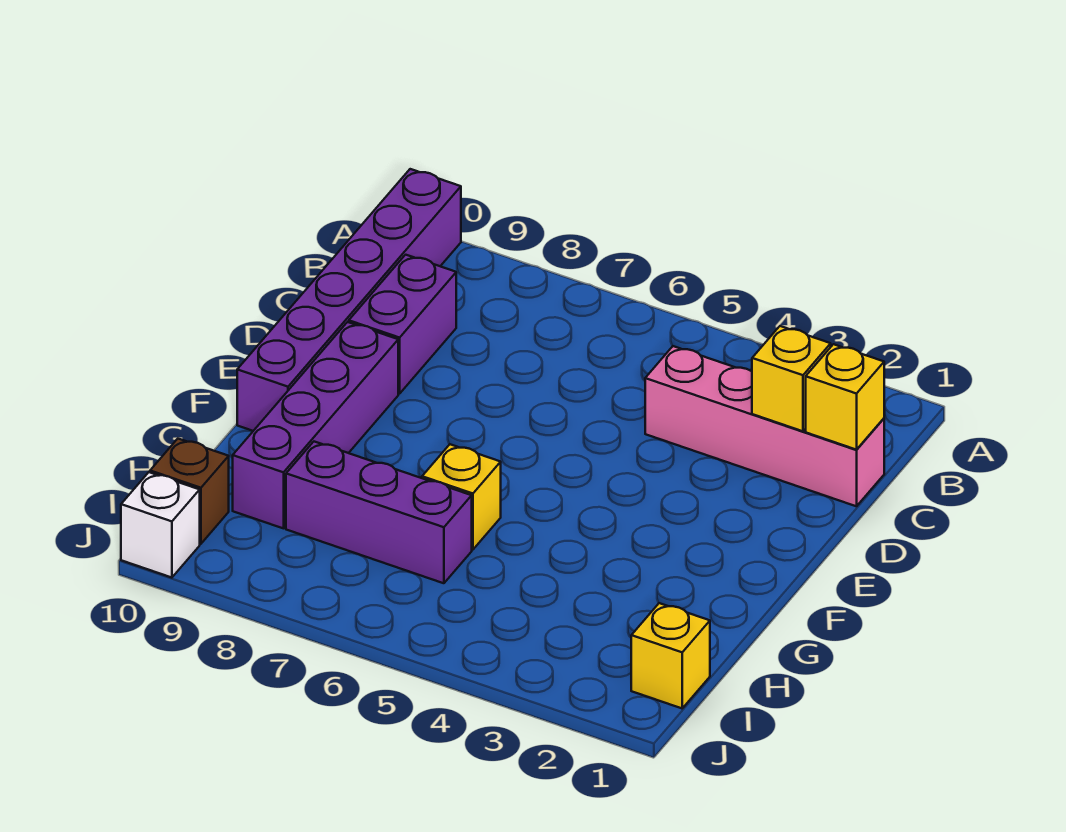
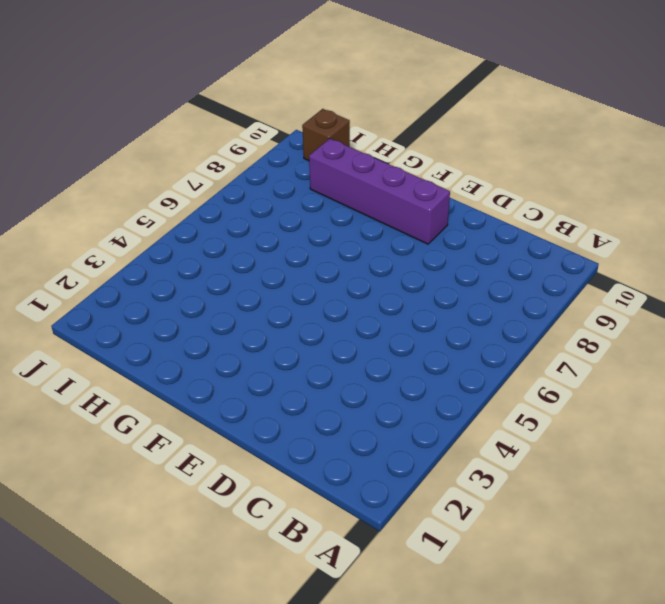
none -> purple 1x6 brick [237,169,461,431]
none -> pink 1x4 brick [645,346,884,506]

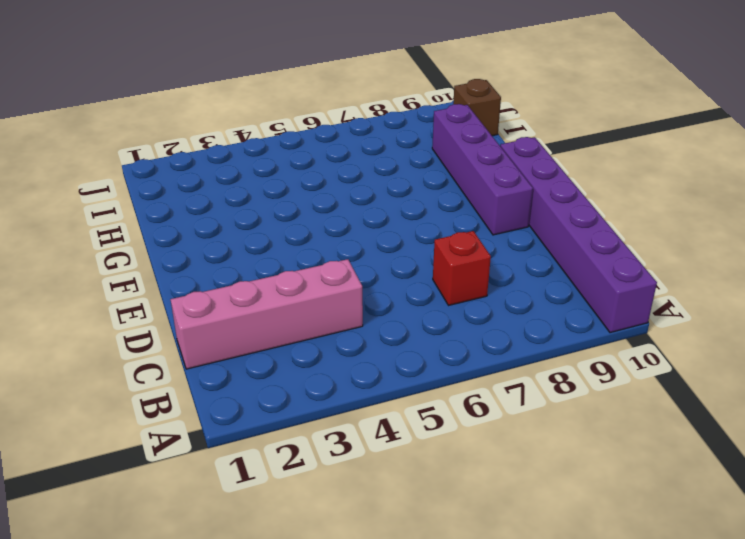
red 1x1 brick [433,231,491,305] -> none
none -> purple 1x2 brick [349,255,456,394]
none -> yellow 1x1 brick [422,444,501,550]

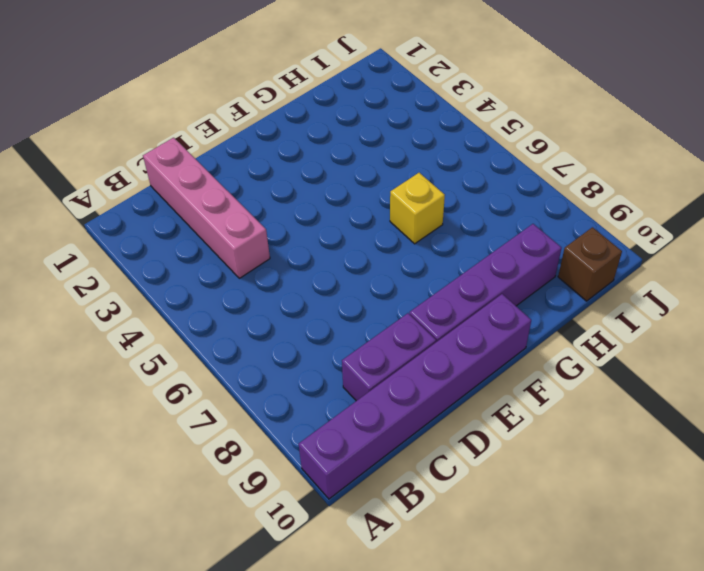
none -> purple 1x3 brick [286,442,472,583]
none -> yellow 1x1 brick [631,603,710,708]

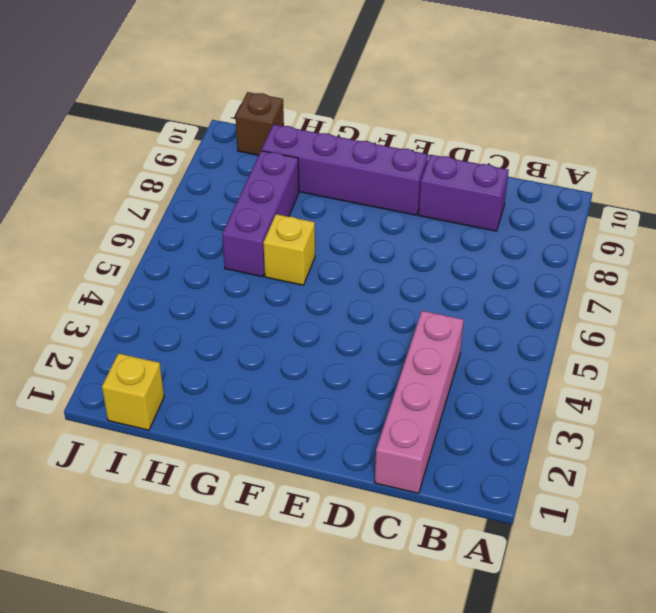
none -> purple 1x6 brick [237,169,461,431]
none -> white 1x1 brick [121,472,200,578]

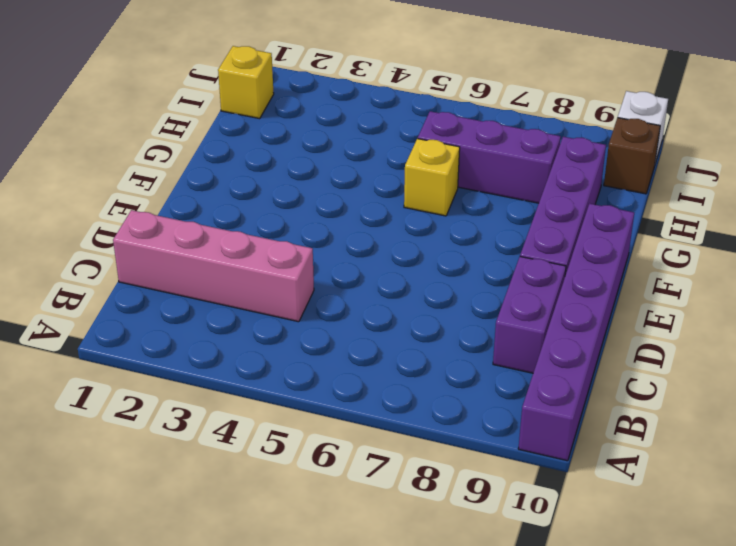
none -> yellow 1x1 brick [806,344,884,450]
none -> yellow 1x1 brick [752,326,831,431]

